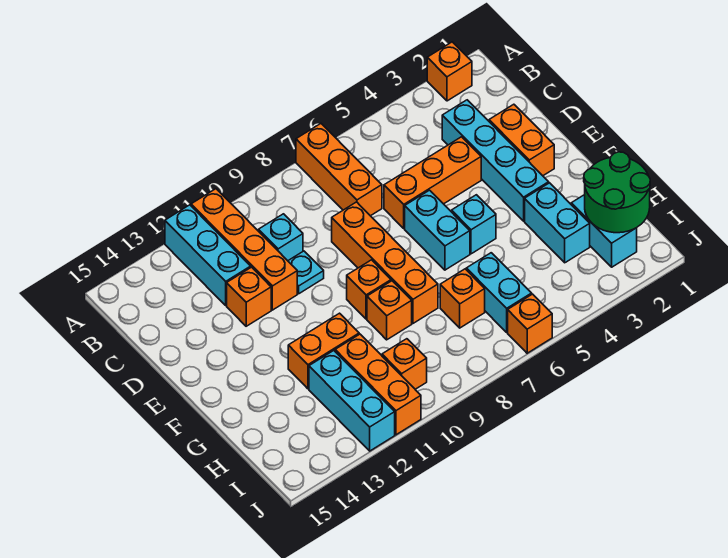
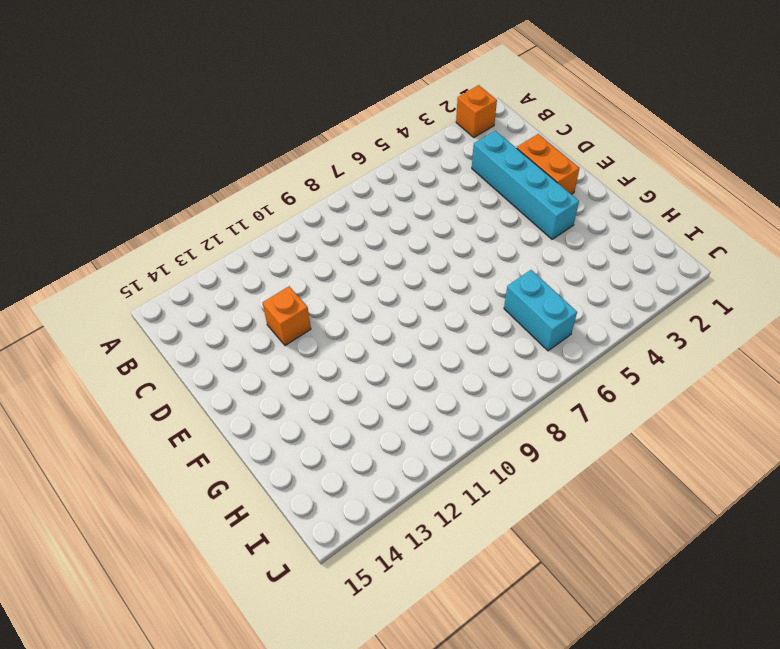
none -> orange 1x3 brick [296,124,382,216]
none -> orange 1x4 brick [191,189,297,310]
none -> cyan 1x3 brick [165,205,251,305]

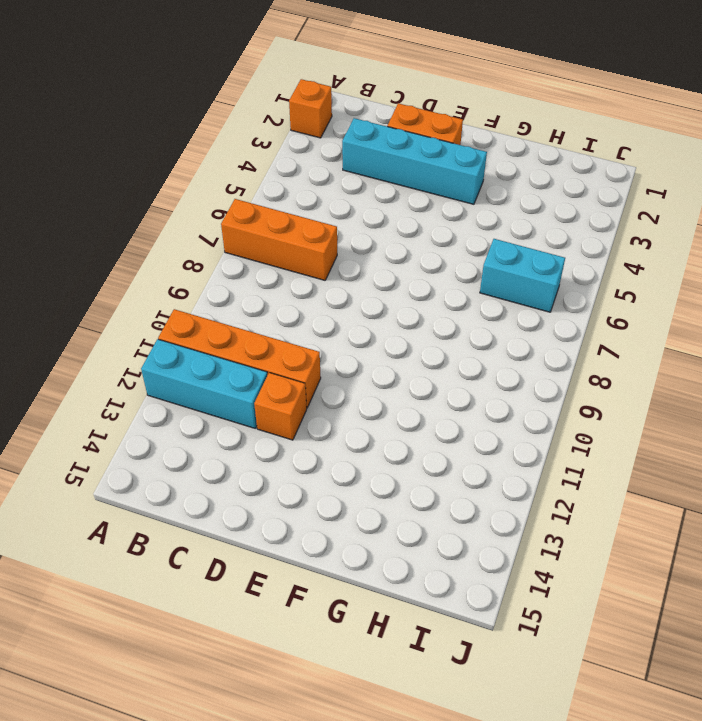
none -> cyan 1x1 brick [259,214,303,261]
none -> orange 1x3 brick [384,137,481,228]
none -> orange 1x4 brick [332,202,438,323]

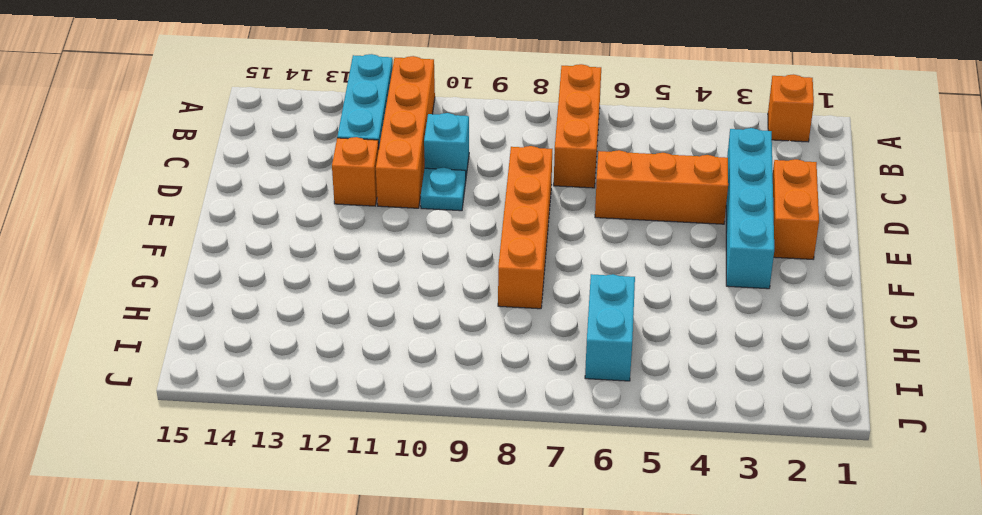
none -> cyan 1x2 brick [405,190,470,270]
none -> cyan 1x1 brick [452,195,496,254]
none -> orange 1x1 brick [347,260,391,319]

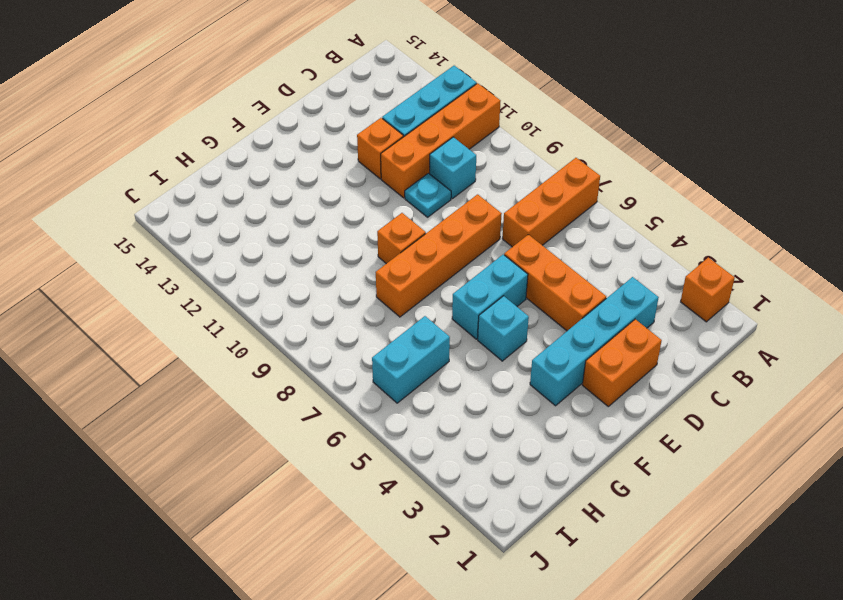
none -> cyan 1x2 brick [525,183,590,263]
none -> orange 1x1 brick [367,281,412,340]
none -> orange 1x2 brick [288,313,359,389]

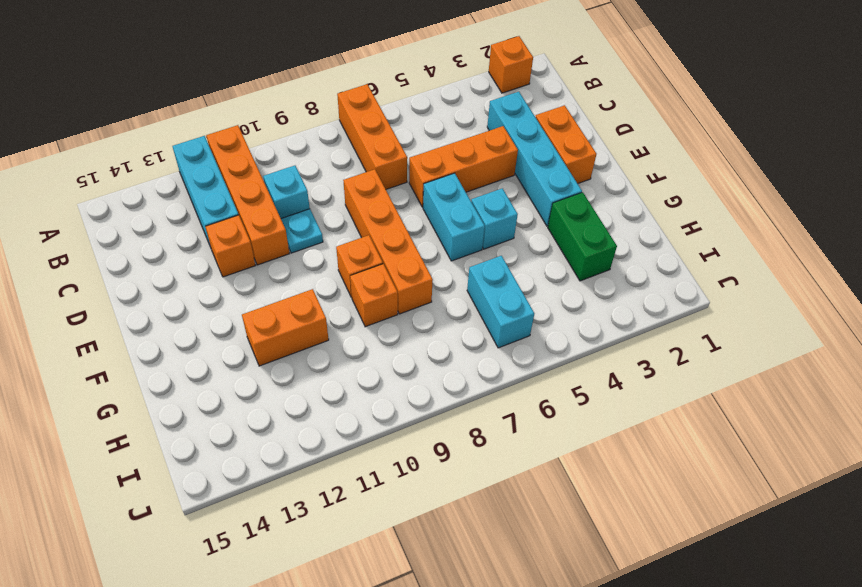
green 1x2 brick [548,192,617,281] -> cyan 1x2 brick [525,183,590,263]
none -> cyan 1x2 brick [571,195,637,267]
none -> orange 1x1 brick [440,269,485,328]
none -> orange 1x3 brick [335,334,421,435]

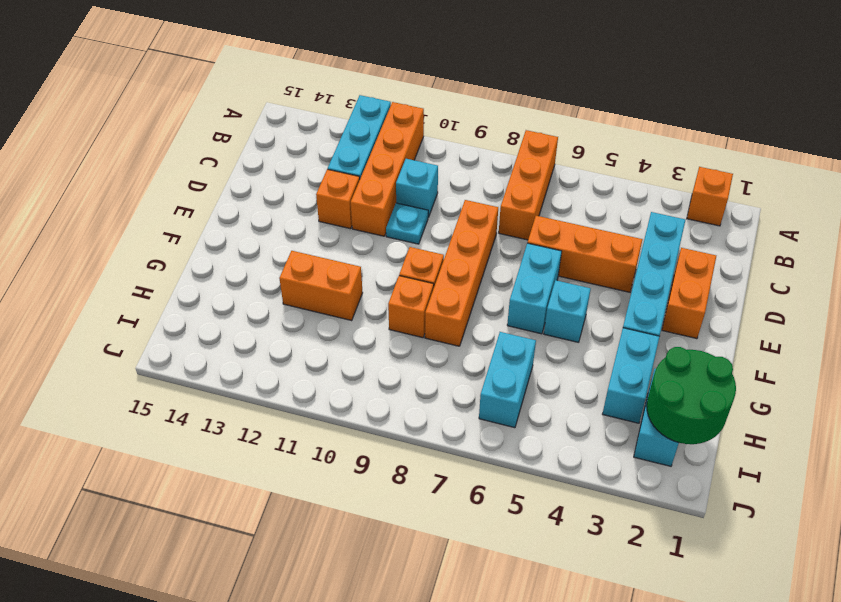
none -> orange 1x1 brick [440,269,485,328]
none -> orange 1x3 brick [335,334,421,435]
none -> cyan 1x3 brick [309,351,395,451]

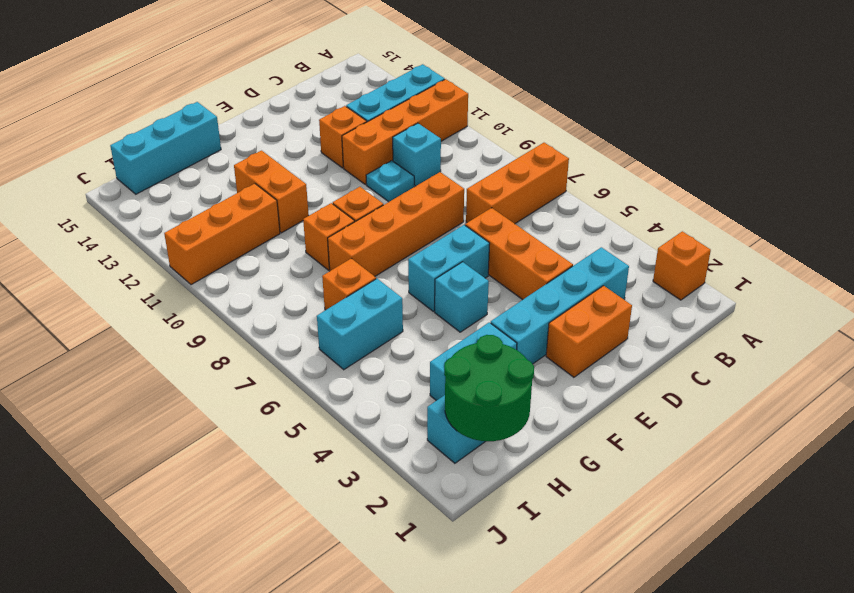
cyan 1x3 brick [110,102,221,194] -> cyan 1x3 brick moved to [309,351,395,451]
none -> orange 1x1 brick [382,339,427,389]
none -> orange 1x1 brick [508,294,552,353]

